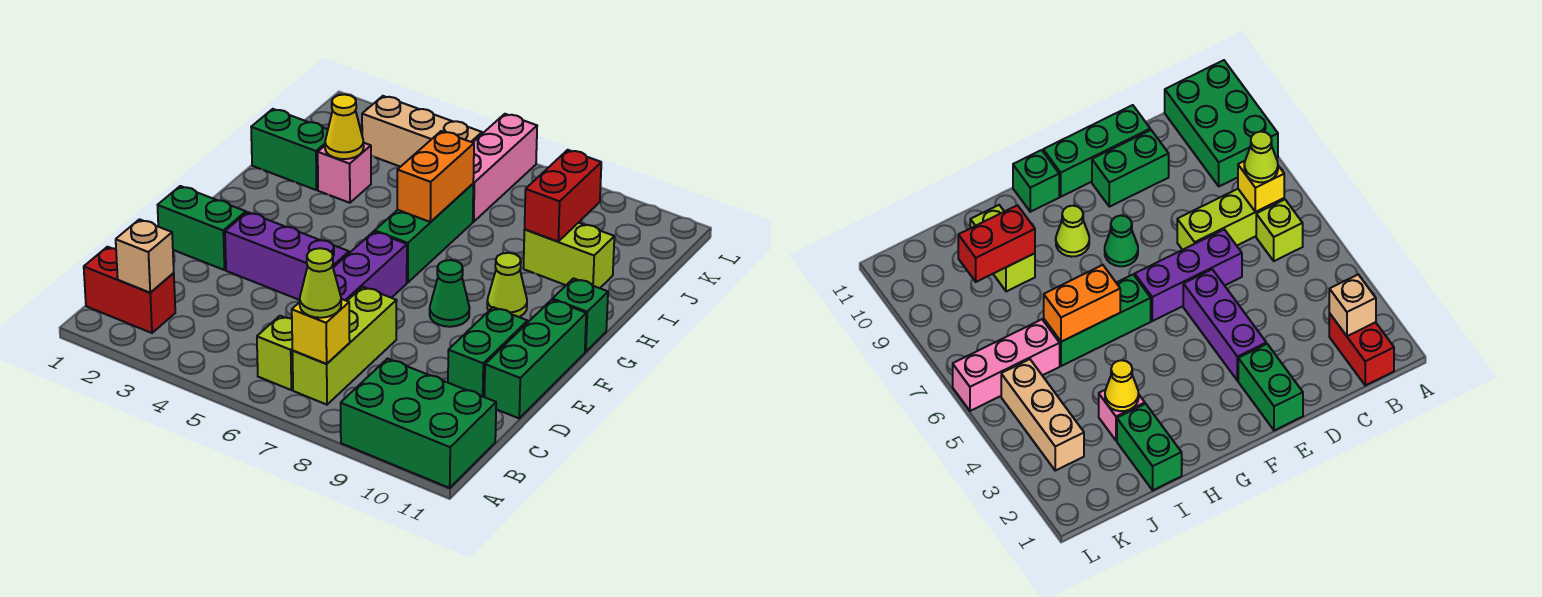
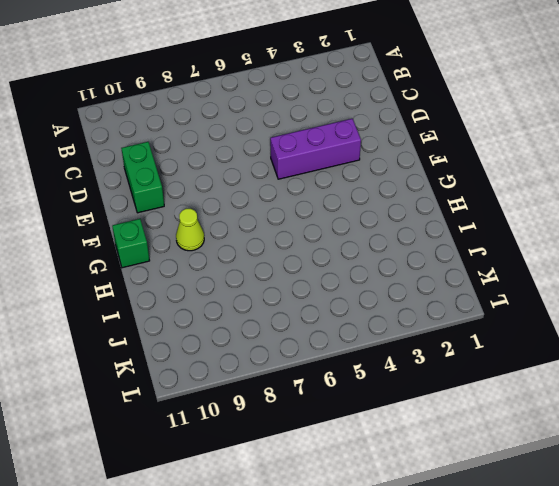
none -> green 2x3 brick [341,359,496,488]
none -> red 1x2 brick [84,247,175,333]
none -> lime 1x1 brick [257,316,293,390]

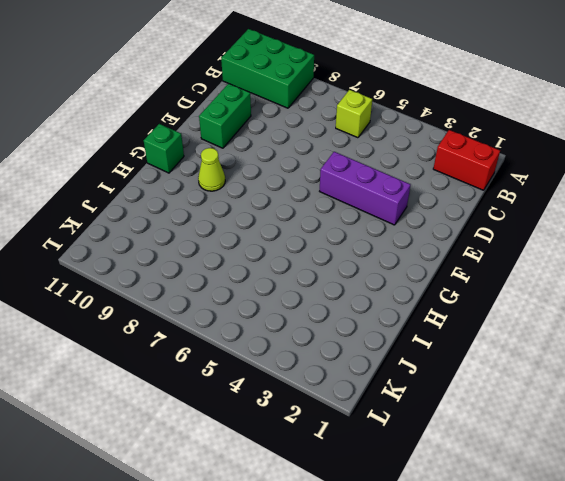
none -> lime 1x3 brick [292,287,397,405]
none -> purple 1x3 brick [333,232,407,301]
none -> green 1x3 brick [484,300,586,418]

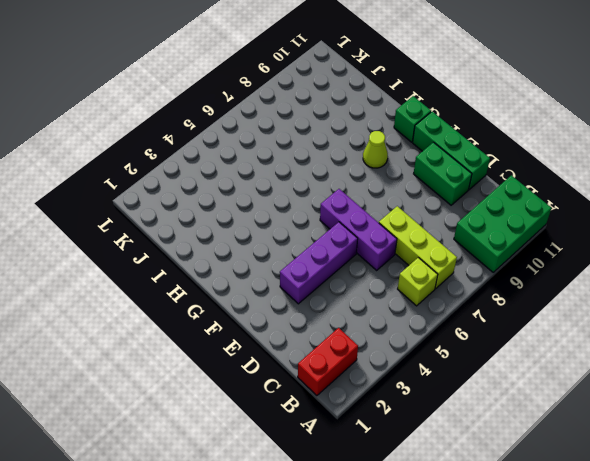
none -> green 1x2 brick [158,186,246,270]
none -> green 1x1 cone [430,260,469,327]
none -> green 1x3 brick [375,184,473,283]

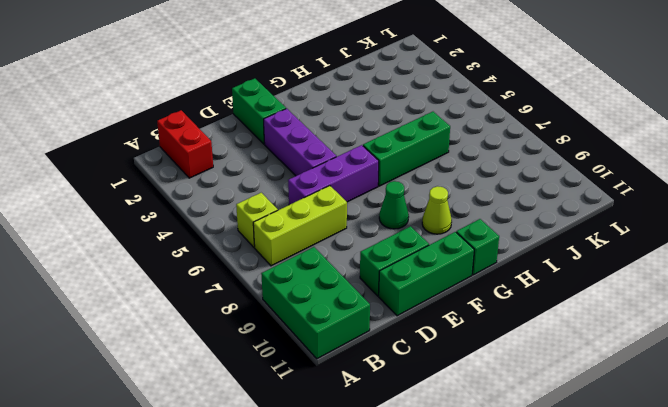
none -> green 1x2 brick [251,109,328,190]
none -> pink 1x1 brick [318,143,371,203]
none -> lime 1x2 brick [523,223,614,288]

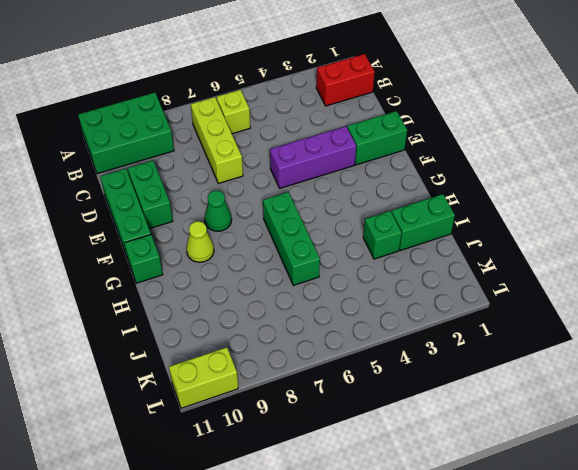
green 1x1 brick [363,211,402,259] -> pink 1x1 brick [318,143,371,203]
lime 1x2 brick [169,347,238,408] -> lime 1x2 brick moved to [523,223,614,288]
none -> purple 1x3 brick [333,232,407,301]
none -> pink 1x3 brick [473,114,537,222]
none -> tan 1x3 brick [362,96,482,167]

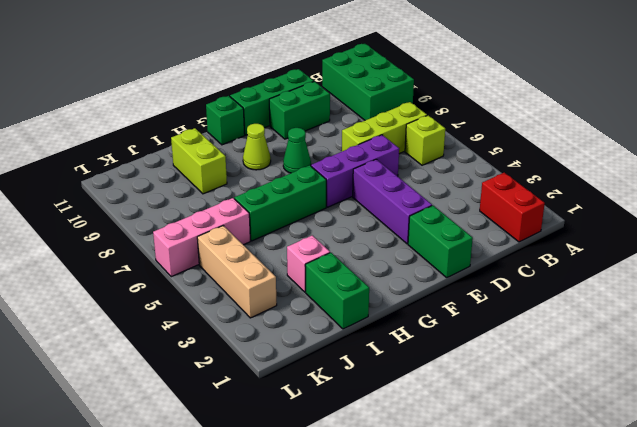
none -> tan 1x1 brick [116,219,174,293]
none -> yellow 1x1 brick [292,299,350,364]
none -> orange 1x2 brick [397,131,474,222]

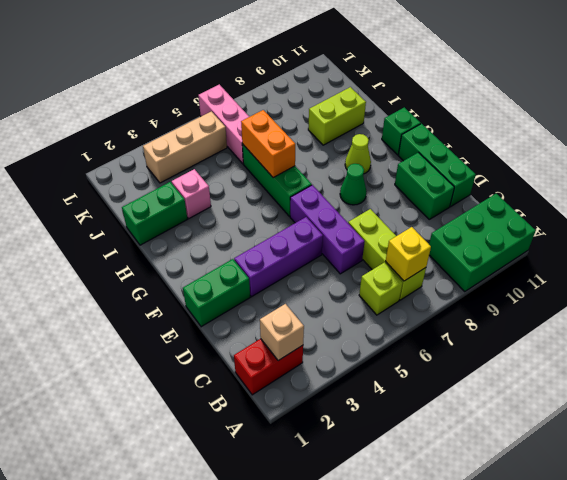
none -> yellow 1x1 cone [325,94,364,159]
none -> red 1x2 brick [525,150,601,241]
none -> lime 1x1 cone [300,248,341,318]

